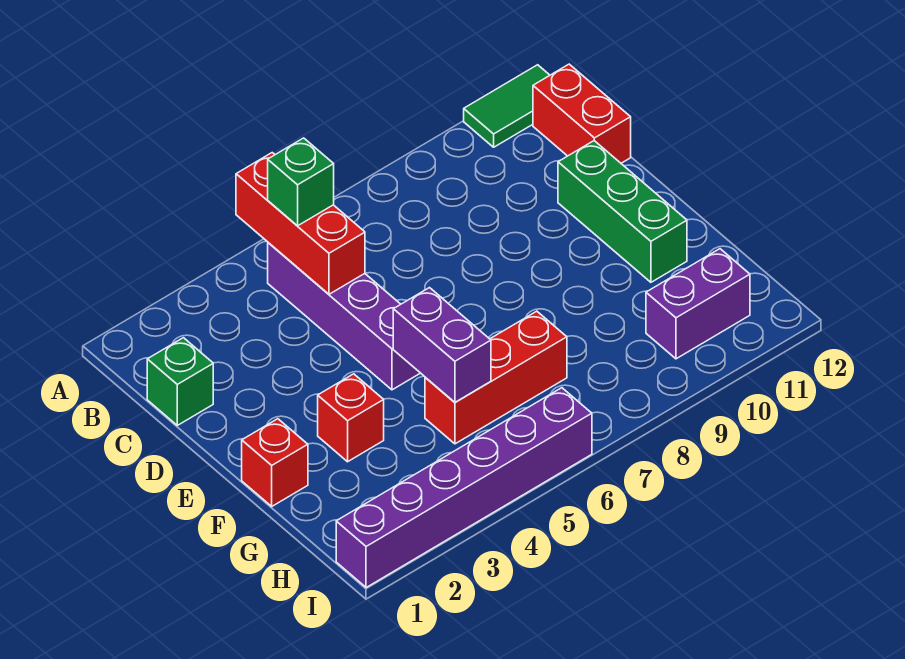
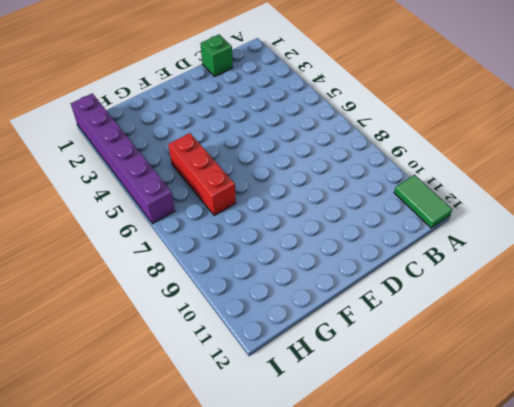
none -> purple 1x4 brick [268,243,420,390]
none -> red 1x2 brick [533,64,631,163]
none -> green 1x3 brick [558,141,687,282]

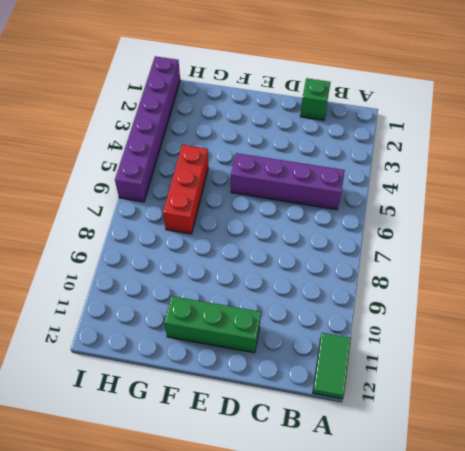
none -> red 1x2 brick [533,64,631,163]
none -> red 1x1 brick [242,419,308,506]
none -> red 1x1 brick [318,374,384,462]

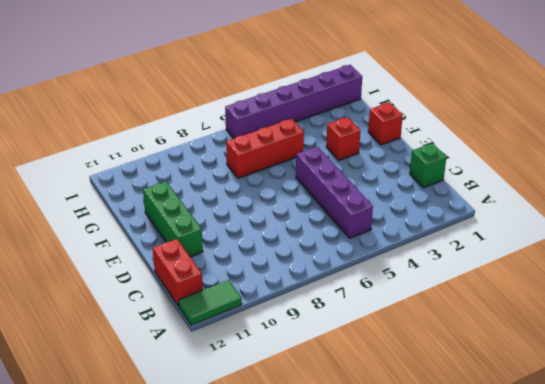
none -> purple 1x2 brick [646,249,750,359]
none -> red 1x3 brick [236,153,365,294]
none -> purple 1x2 brick [393,288,491,402]

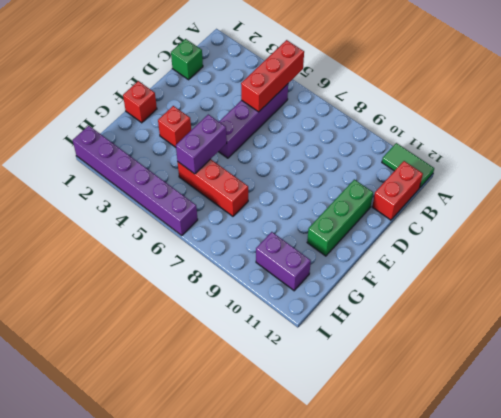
none -> green 1x1 brick [268,138,334,226]

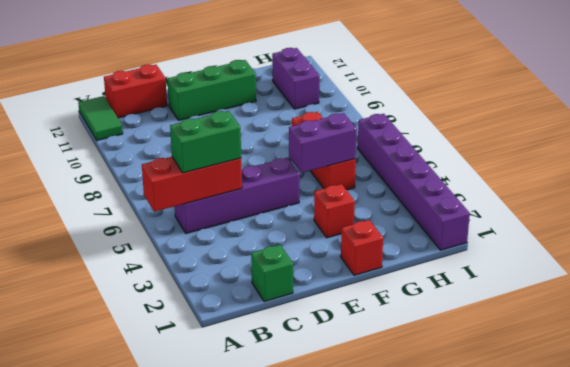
green 1x2 brick [170,111,241,173] -> green 1x1 brick [268,138,334,226]

